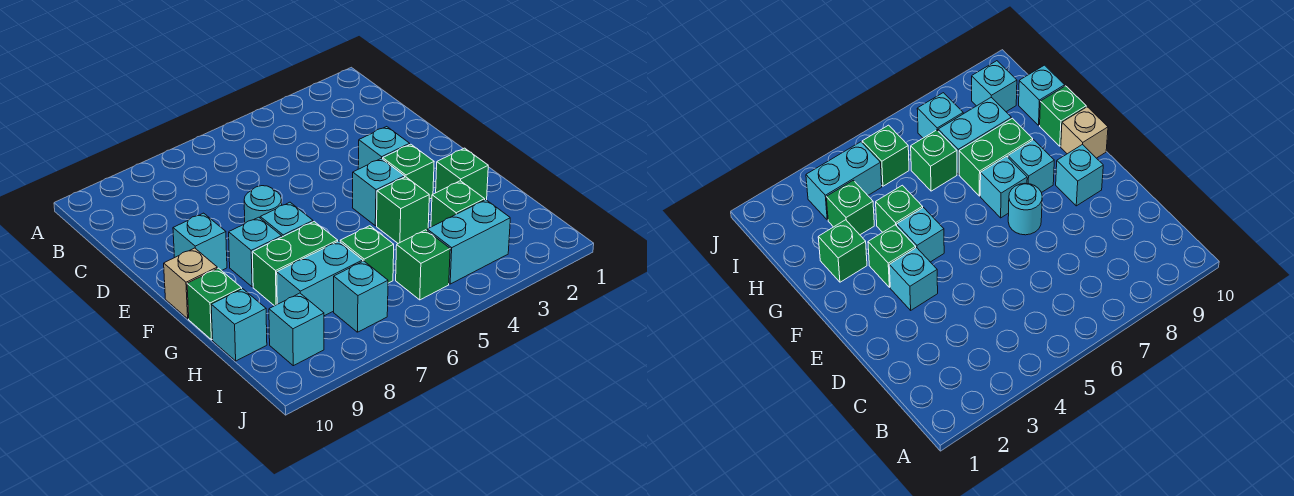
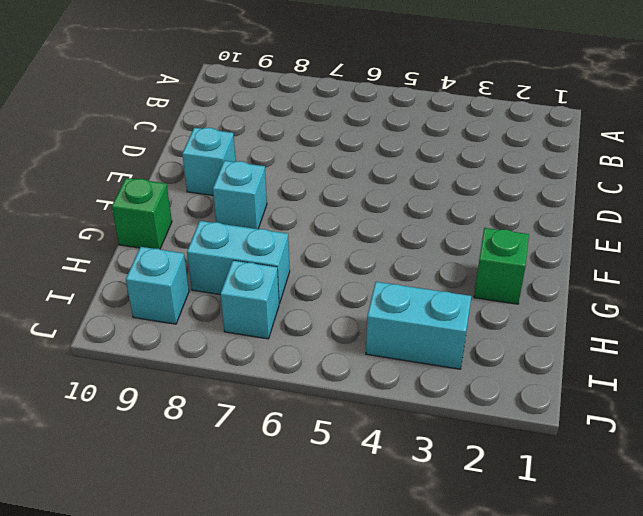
none -> cyan 1x1 brick [358,127,410,169]
none -> cyan 1x1 round brick [244,186,282,223]
none -> green 1x1 brick [383,144,434,199]

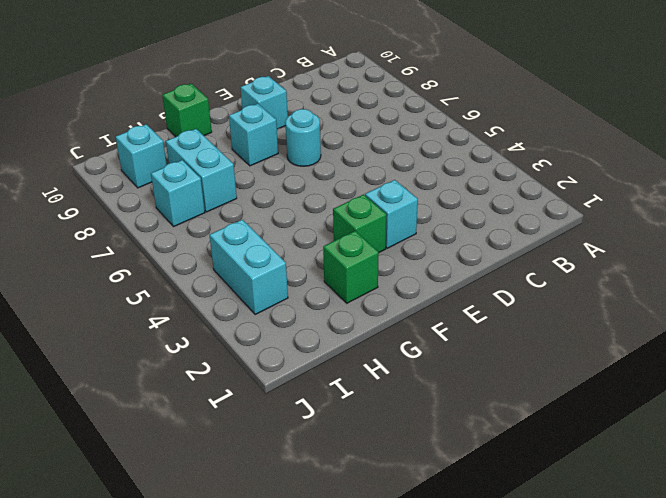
none -> cyan 1x1 brick [353,158,405,226]
none -> cyan 1x1 brick [260,202,313,237]
none -> tan 1x1 brick [164,248,217,319]

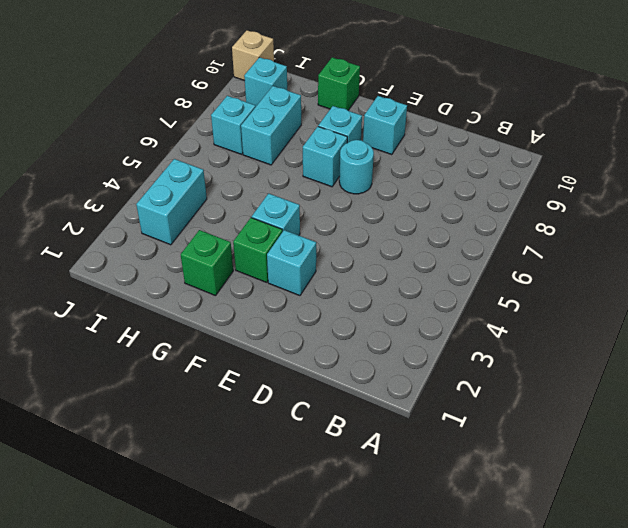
tan 1x1 brick [232,30,274,81] -> tan 1x1 brick moved to [164,248,217,319]
none -> green 1x1 brick [377,177,429,243]
none -> green 1x2 brick [252,222,338,306]
none -> green 1x1 brick [431,181,485,227]

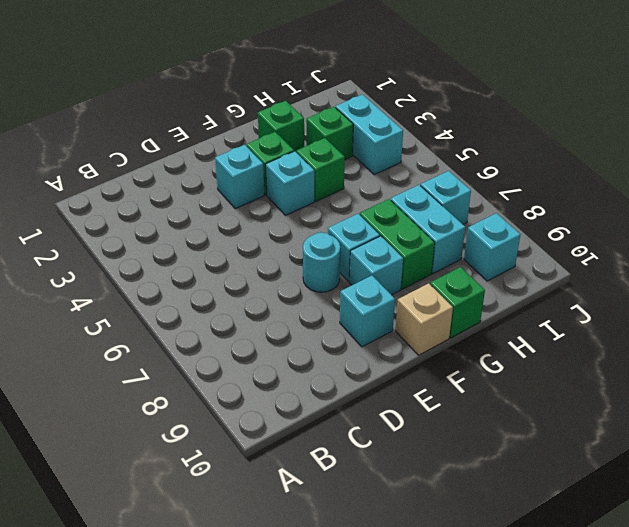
none -> green 1x1 brick [340,226,394,283]
none -> cyan 1x1 brick [211,289,267,361]
none -> green 1x1 brick [396,230,450,300]

